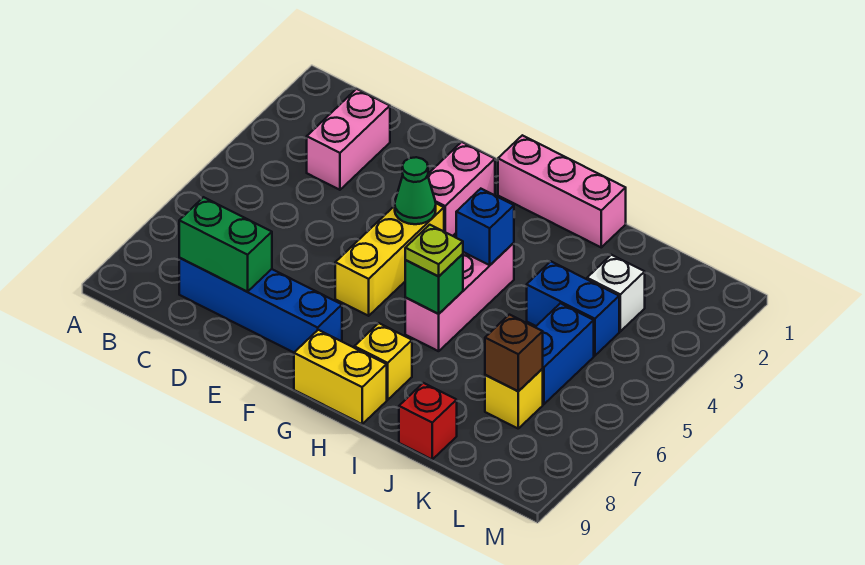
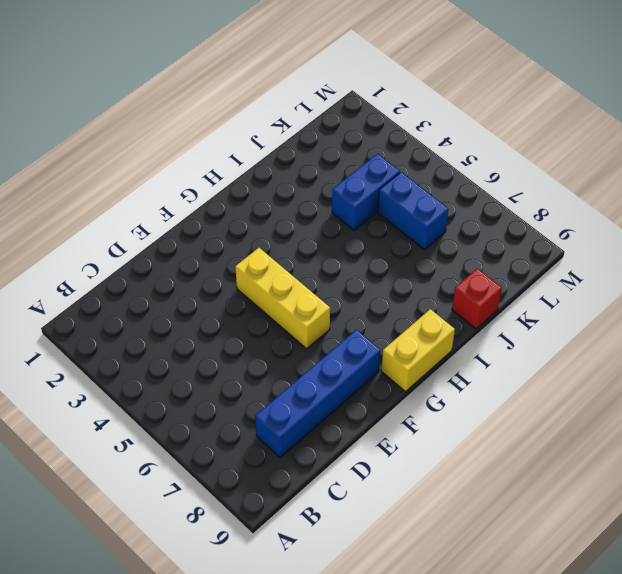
none -> pink 1x2 brick [307,89,390,190]
none -> pink 1x2 brick [428,142,495,236]
none -> pink 1x3 brick [498,135,626,247]

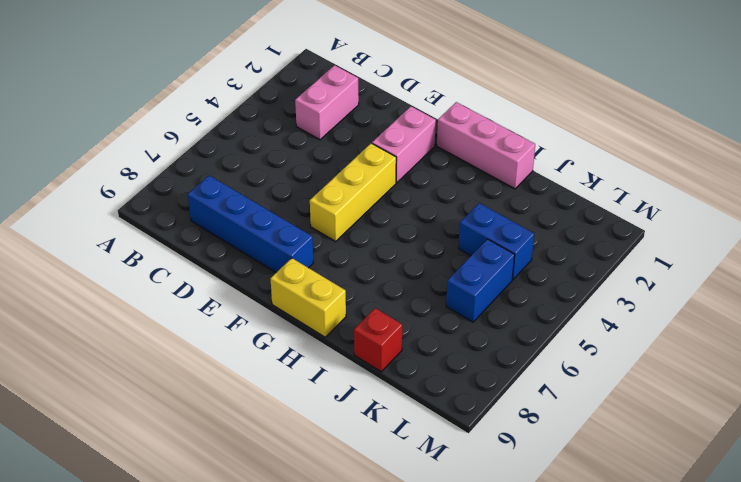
none -> pink 1x3 brick [405,243,514,351]
none -> yellow 1x1 brick [354,323,412,400]
none -> white 1x1 brick [587,255,645,331]

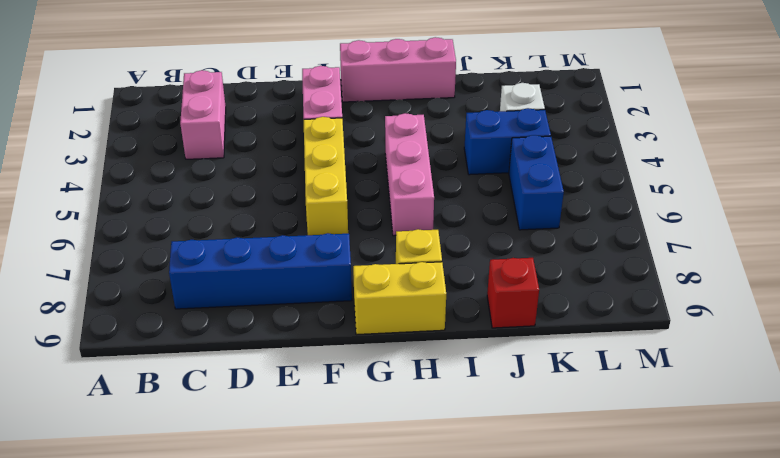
none -> yellow 1x1 brick [485,369,543,428]
none -> green 1x2 brick [179,197,272,292]
none -> green 1x1 cone [395,157,436,224]

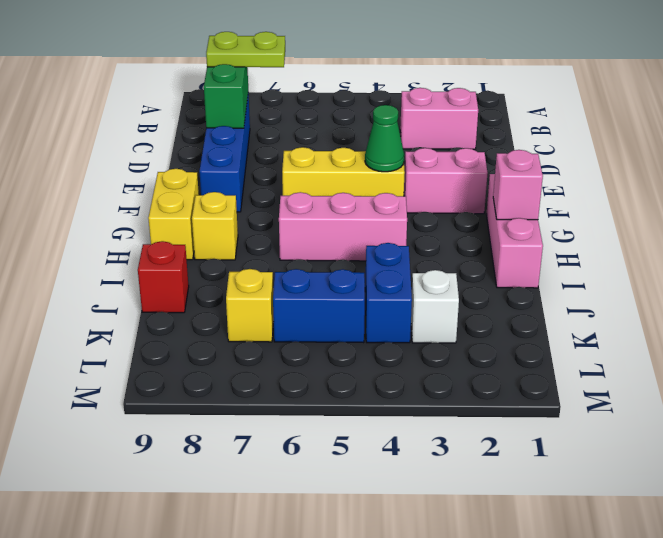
lime 1x2 plate [206,32,285,67] -> none
pink 1x1 brick [493,150,543,220] -> none
none -> blue 1x1 brick [456,189,514,265]
none -> green 1x1 brick [405,254,463,314]
none -> brown 1x1 brick [485,315,543,391]

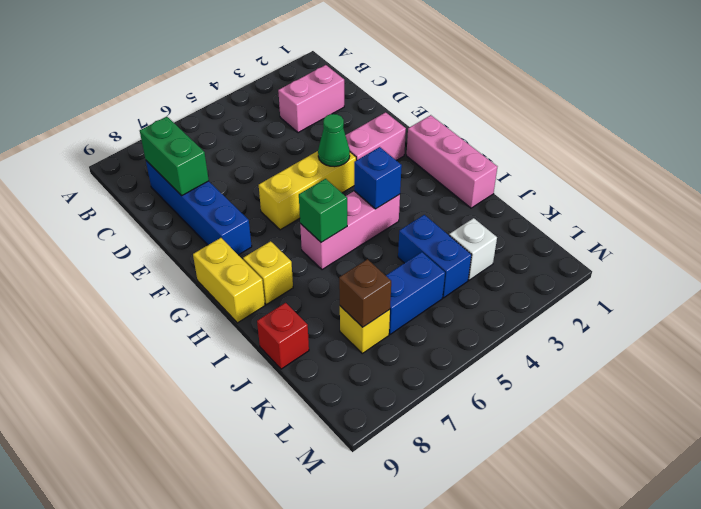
none -> lime 1x1 plate [405,225,463,276]

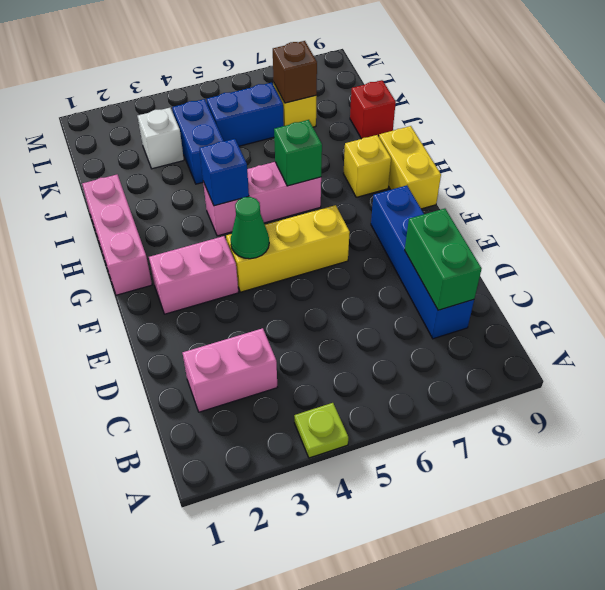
lime 1x1 plate [294,403,348,458] -> lime 1x1 plate moved to [405,225,463,276]

